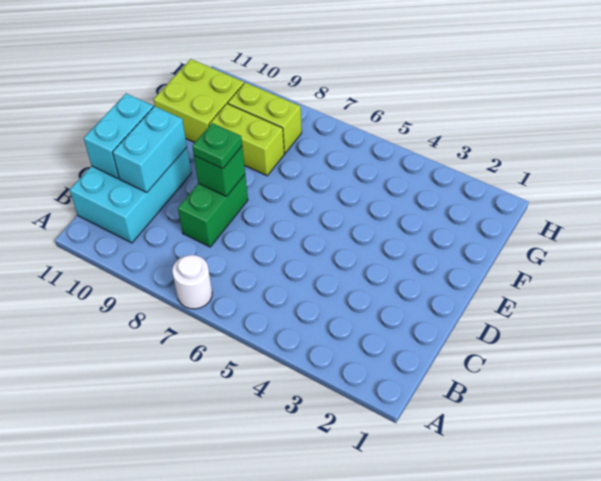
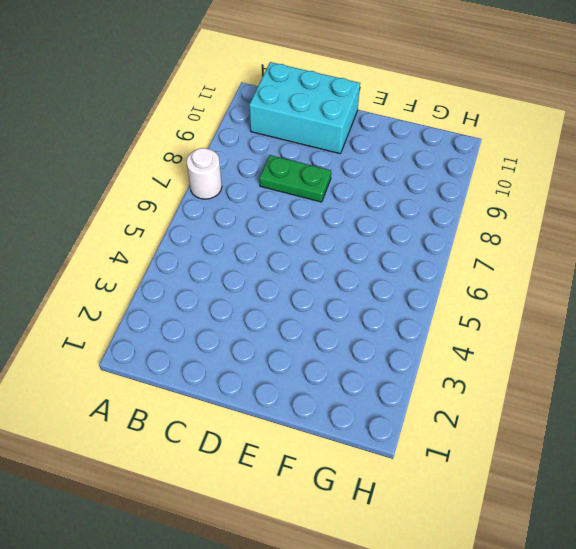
green 1x2 plate [259,155,331,202] -> green 1x2 brick [178,175,248,247]
none -> lime 1x2 brick [209,104,284,176]
none -> lime 2x2 brick [154,59,244,143]

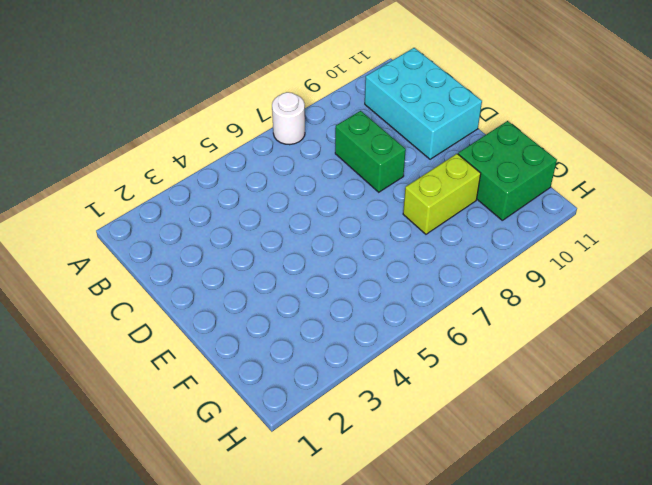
green 2x2 brick [458,121,557,220] -> lime 2x2 brick [154,59,244,143]
none -> lime 1x2 brick [228,82,302,153]
none -> cyan 1x2 brick [113,106,187,193]

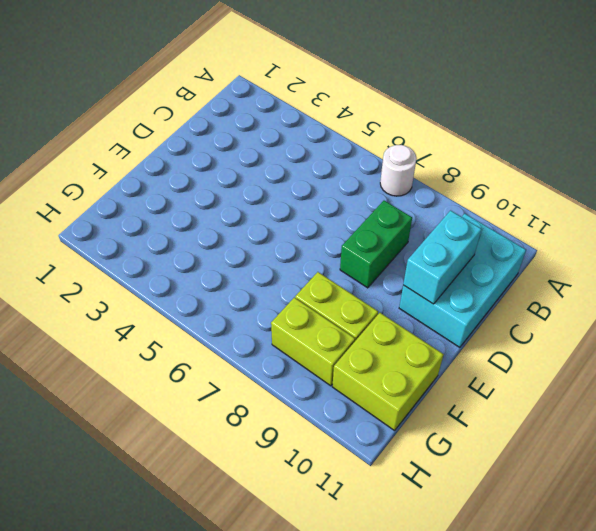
none -> cyan 1x2 brick [84,93,153,178]
none -> green 1x1 brick [194,147,245,196]

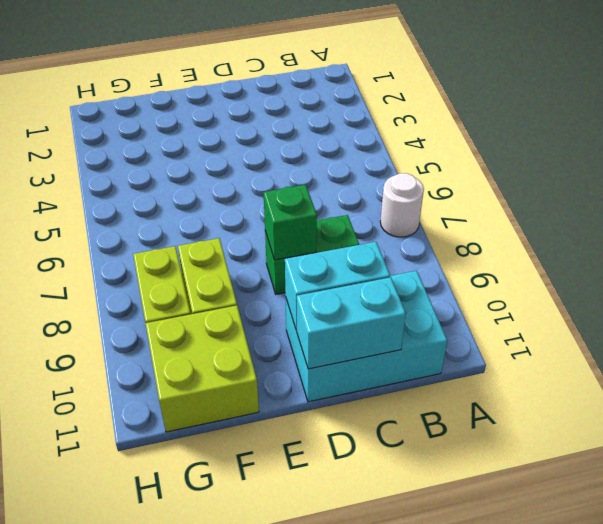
none -> green 1x1 plate [192,123,242,169]

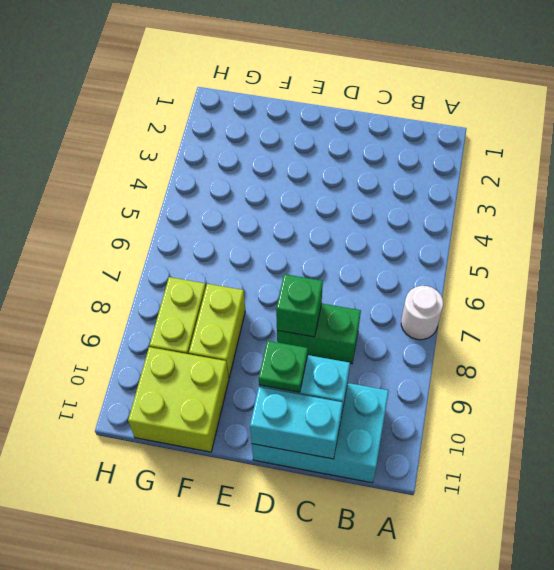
green 1x1 plate [259,341,308,392] -> green 1x1 plate moved to [192,123,242,169]

